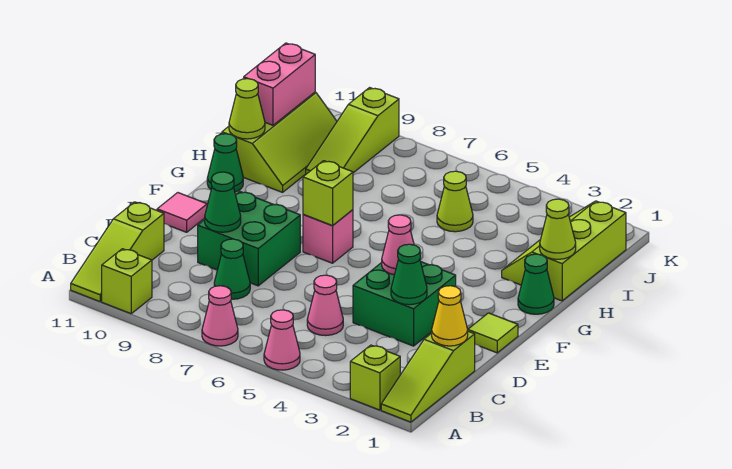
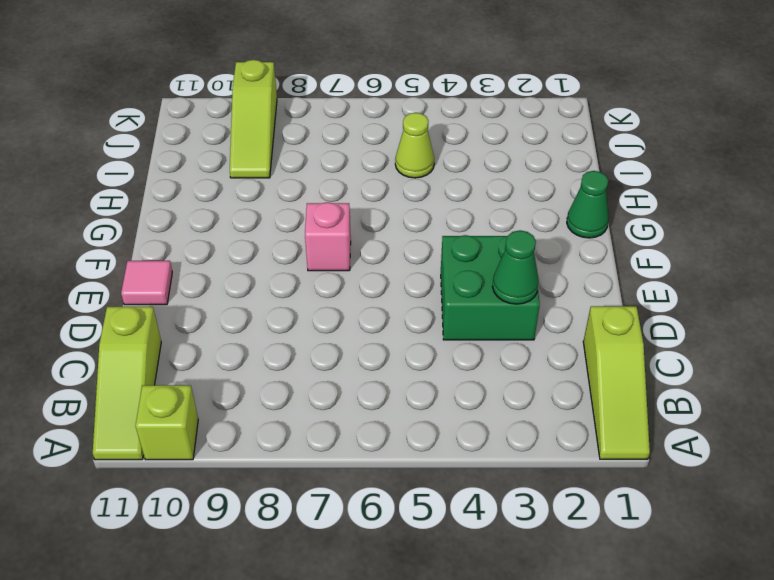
none -> lime 1x1 brick [350,345,400,410]
none -> pink 1x1 cone [264,310,300,370]
none -> pink 1x1 cone [202,286,238,346]

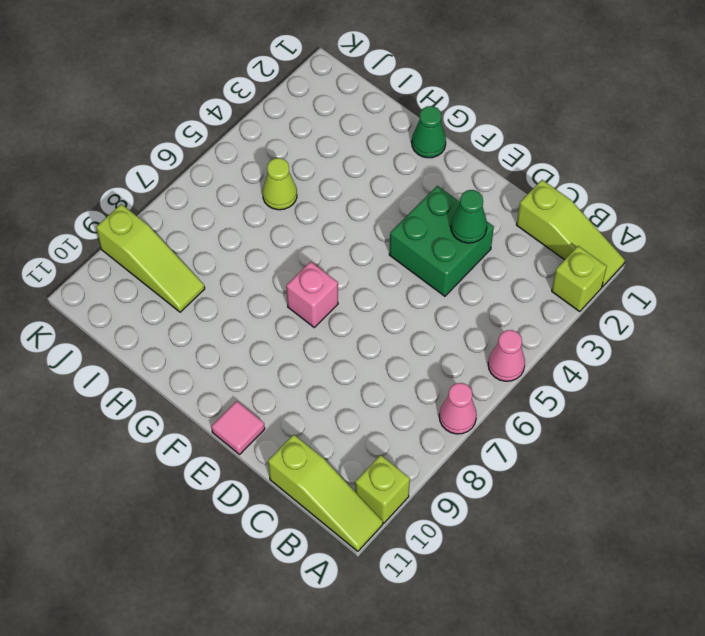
none -> pink 1x1 cone [307,275,343,336]
none -> green 1x1 cone [214,239,250,299]
none -> green 2x2 brick [198,192,300,286]

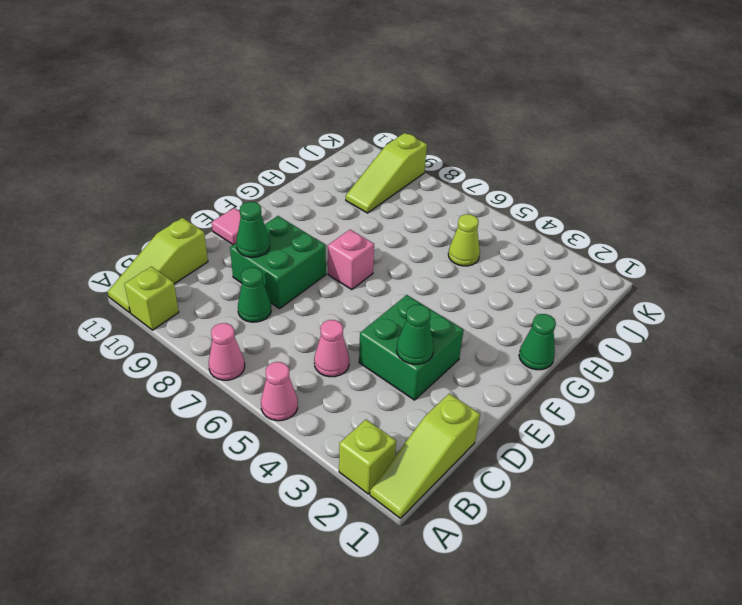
none -> lime 1x1 tile [468,313,518,353]
none -> green 1x1 cone [207,134,243,192]
none -> lime 2x3 slope [502,201,626,301]

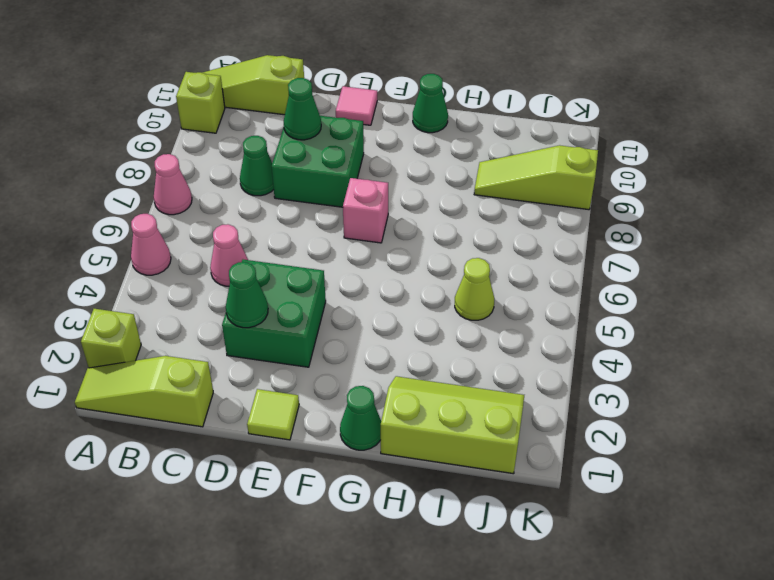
none -> lime 2x3 slope [222,92,337,192]
none -> yellow 1x1 cone [432,286,468,346]
none -> pink 1x1 cone [382,215,414,275]

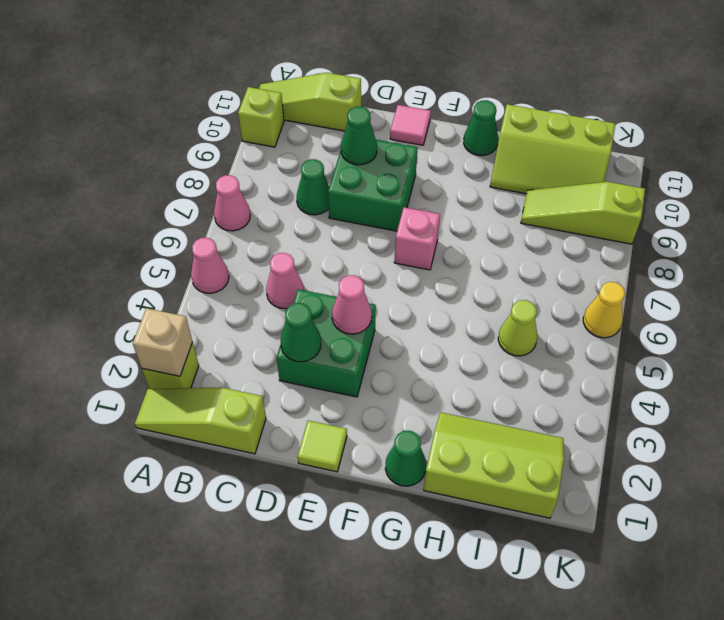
tan 1x1 brick [133,308,193,376] -> none
yellow 1x1 cone [583,282,625,338] -> yellow 1x1 cone moved to [432,286,468,346]
none -> lime 1x1 brick [303,161,353,226]
none -> lime 1x1 cone [540,199,576,259]
none -> lime 1x1 cone [229,79,265,139]

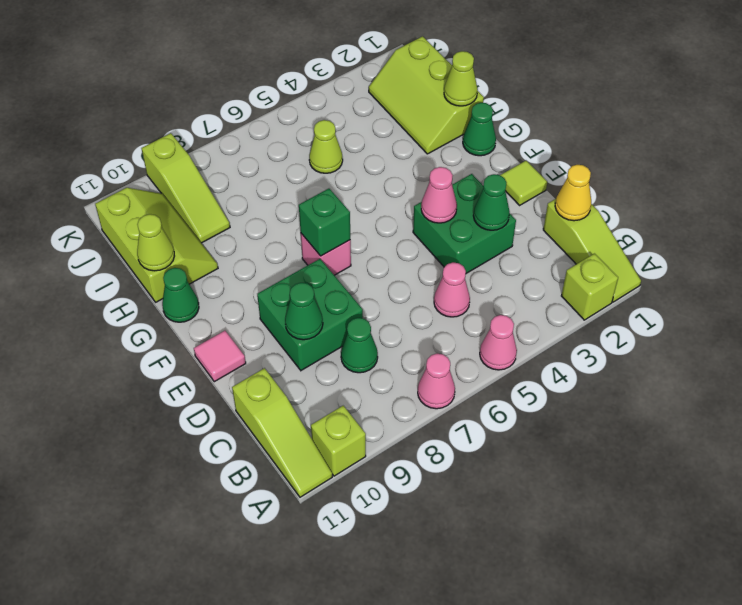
green 1x1 brick [299,189,350,256] -> lime 1x1 brick [303,161,353,226]
none -> pink 1x2 brick [244,43,315,125]

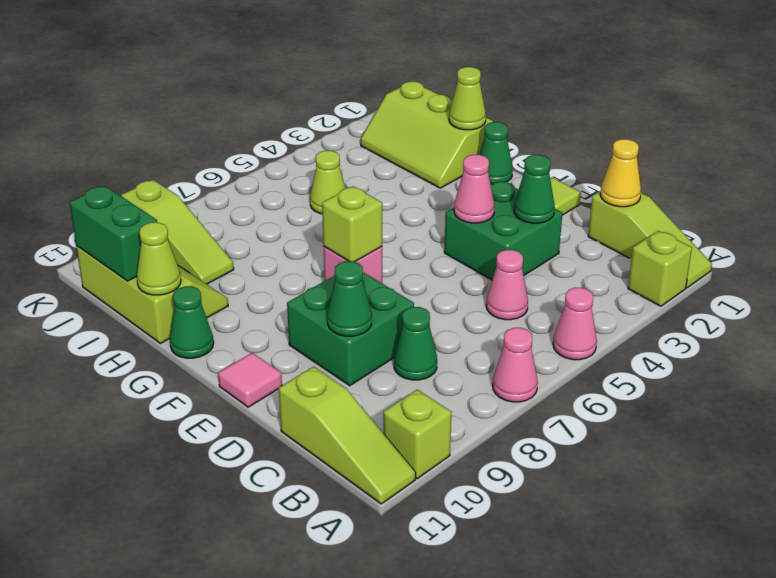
green 1x2 brick [70,186,157,281] -> pink 1x2 brick [244,43,315,125]

